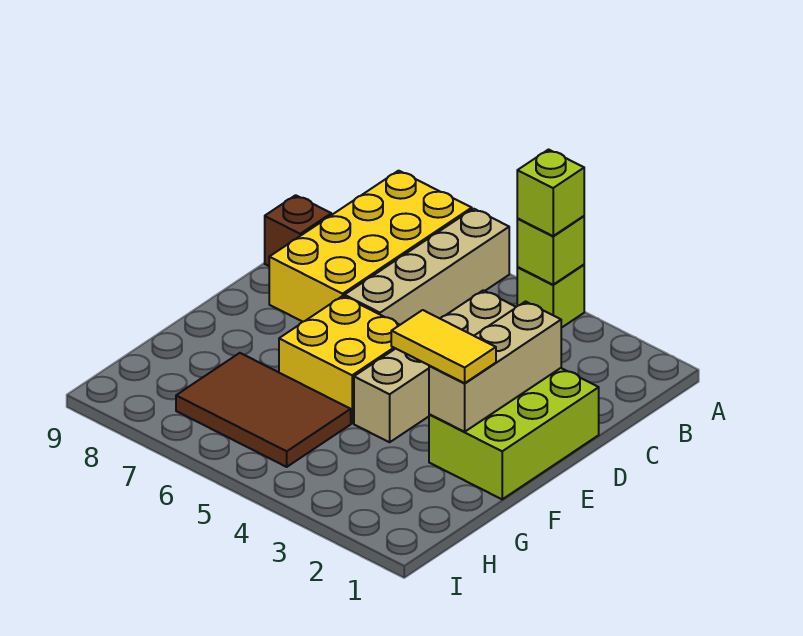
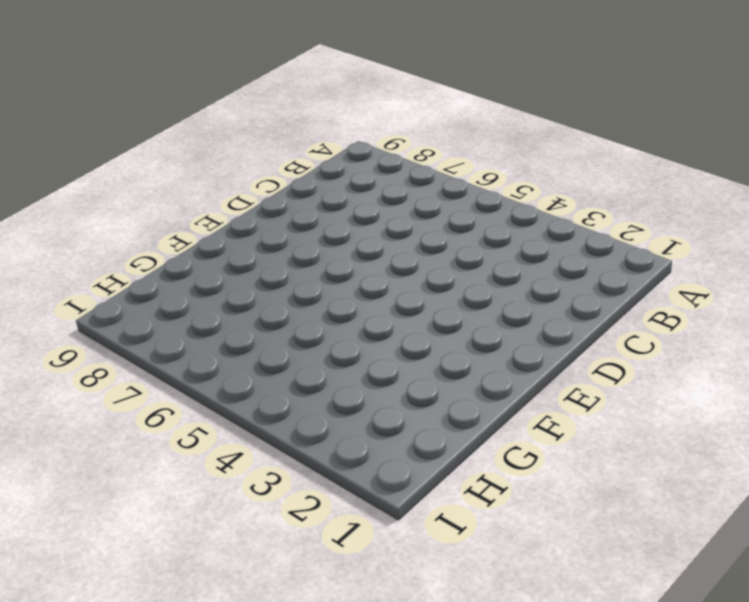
none -> lime 1x1 brick [517,265,584,328]
none -> tan 1x4 brick [344,209,509,325]
none -> yellow 2x4 brick [269,171,472,322]

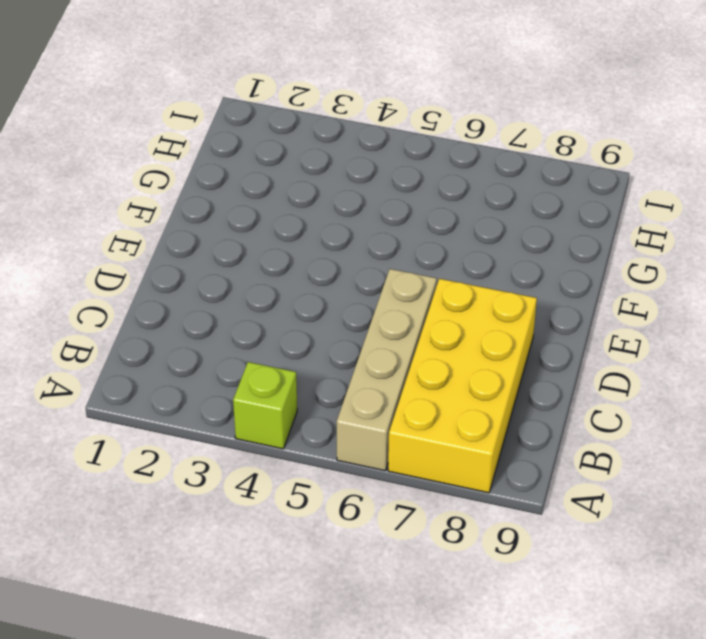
none -> tan 1x4 brick [354,290,515,442]
none -> brown 1x1 brick [265,195,331,266]
none -> lime 2x3 brick [429,368,599,499]

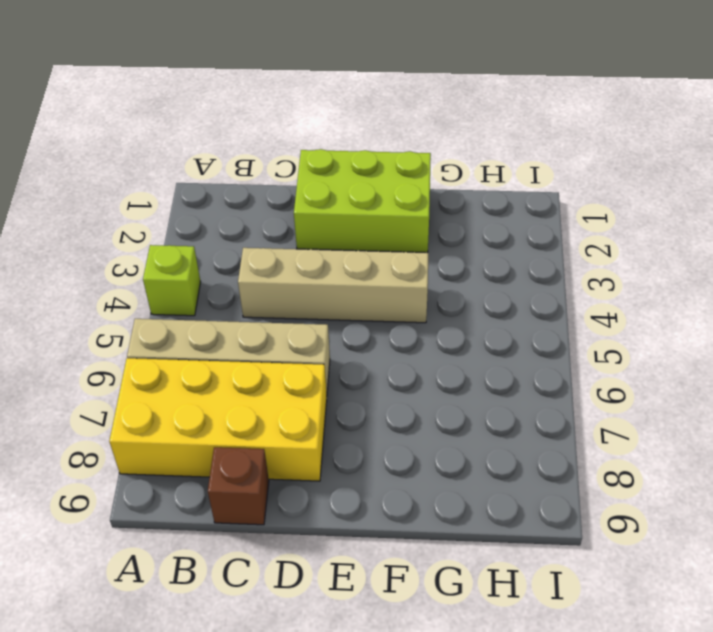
none -> yellow 2x2 brick [279,296,399,423]
none -> brown 2x3 tile [176,353,351,467]
none -> lime 1x1 brick [517,216,584,285]

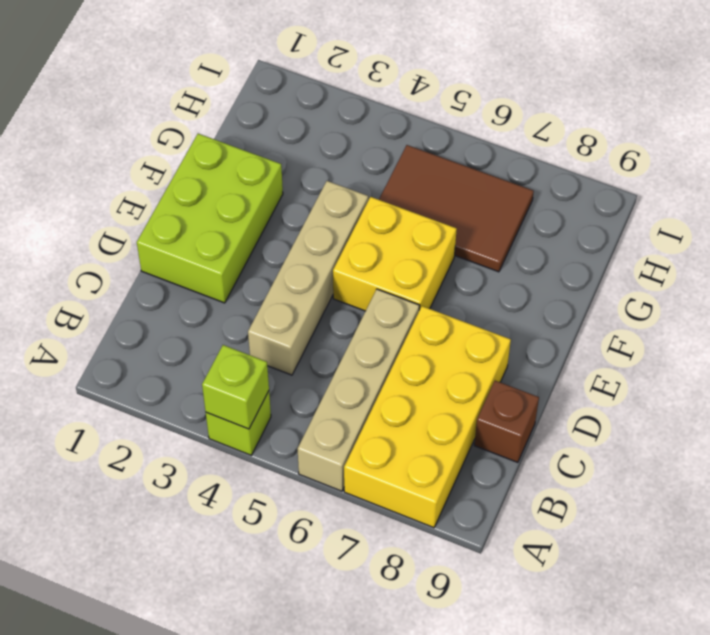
none -> tan 1x3 brick [429,302,561,432]
none -> lime 1x1 brick [517,150,584,236]
none -> yellow 1x2 tile [391,310,496,383]

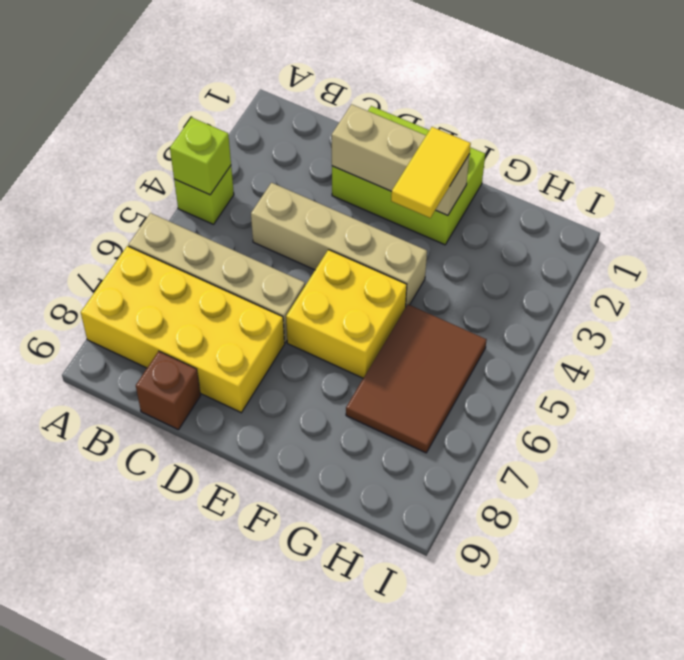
none -> lime 1x1 brick [517,150,584,236]

